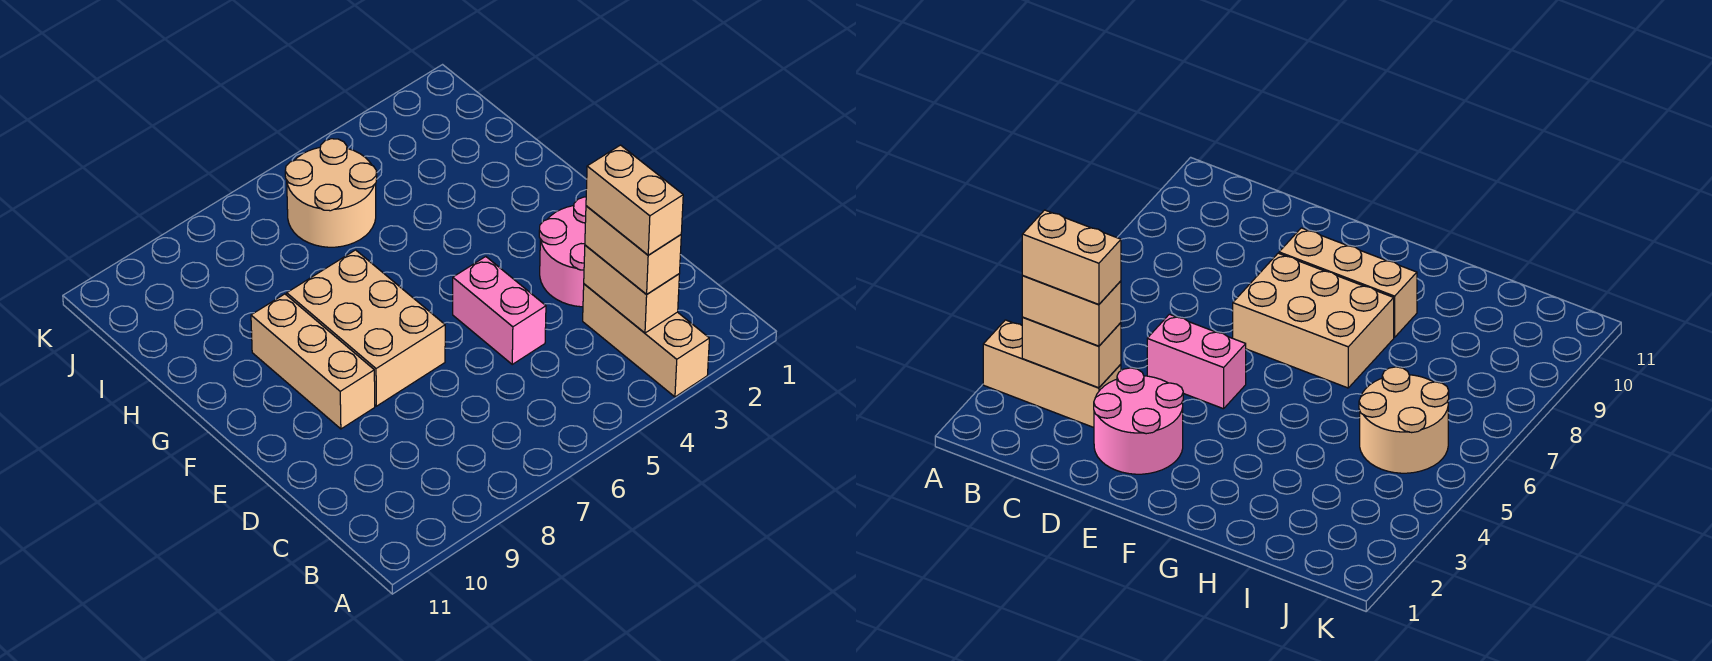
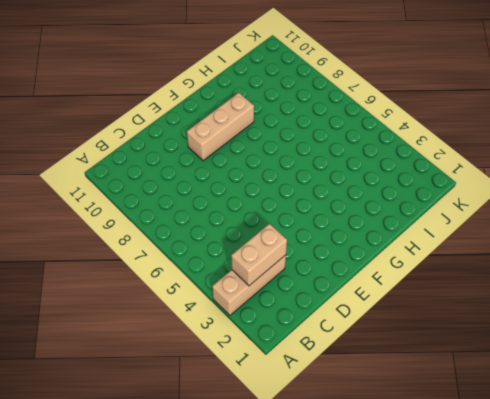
none -> pink 2x2 round brick [539,197,586,307]
none -> pink 1x2 brick [453,257,546,364]

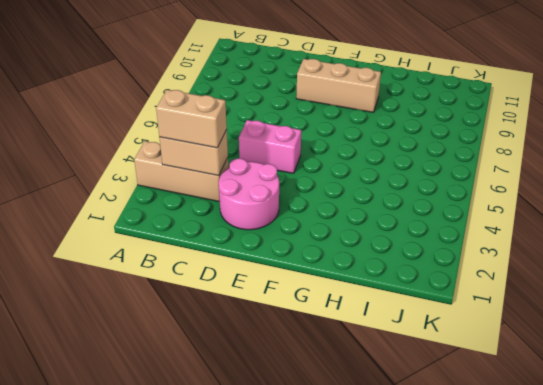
none -> tan 2x3 brick [287,250,445,406]
none -> tan 2x2 round brick [285,139,377,247]

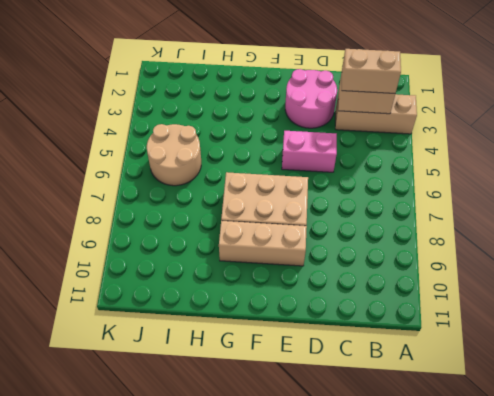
none -> tan 1x2 brick [586,145,683,255]

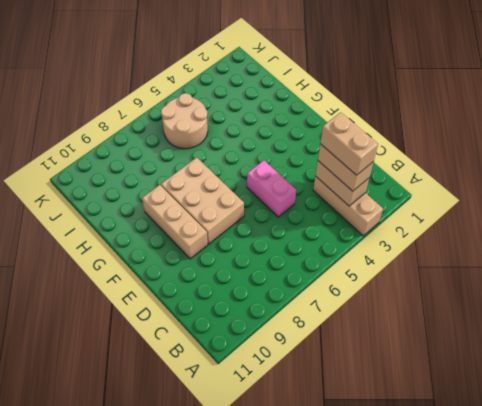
none -> pink 2x2 round brick [539,197,586,307]

